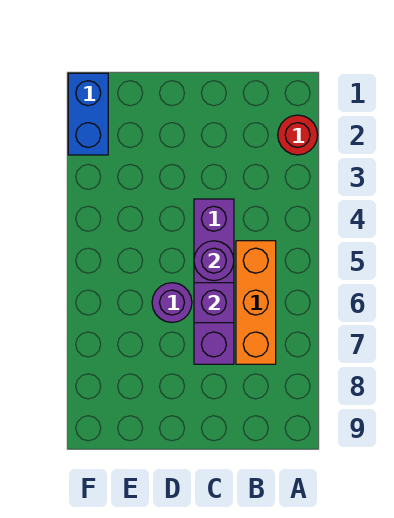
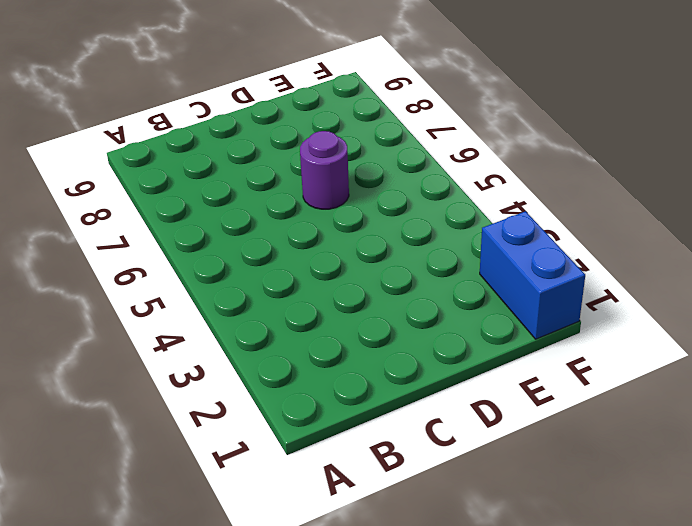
none -> red 1x1 round brick [278,115,318,155]
none -> orange 1x3 brick [236,241,276,364]

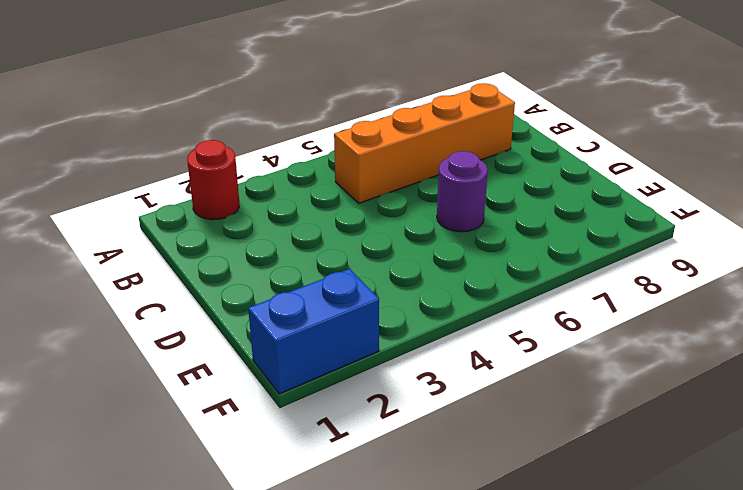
orange 1x4 brick [334,83,515,203] -> orange 1x3 brick [236,241,276,364]
none -> purple 1x4 brick [194,199,234,364]
none -> purple 1x1 round brick [194,241,234,281]

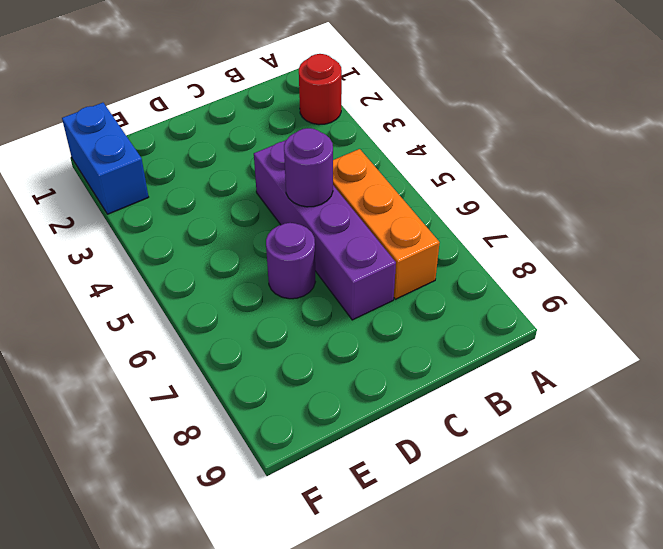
none -> purple 1x1 brick [194,283,234,323]

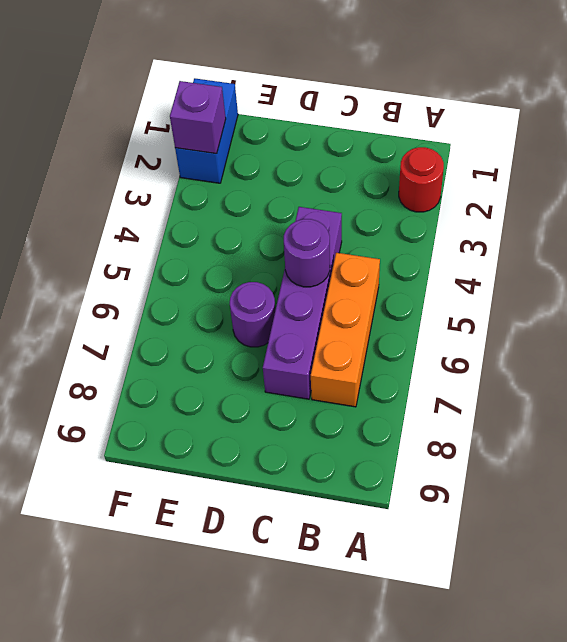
purple 1x1 brick [170,81,226,154] -> purple 1x1 brick moved to [194,283,234,323]

